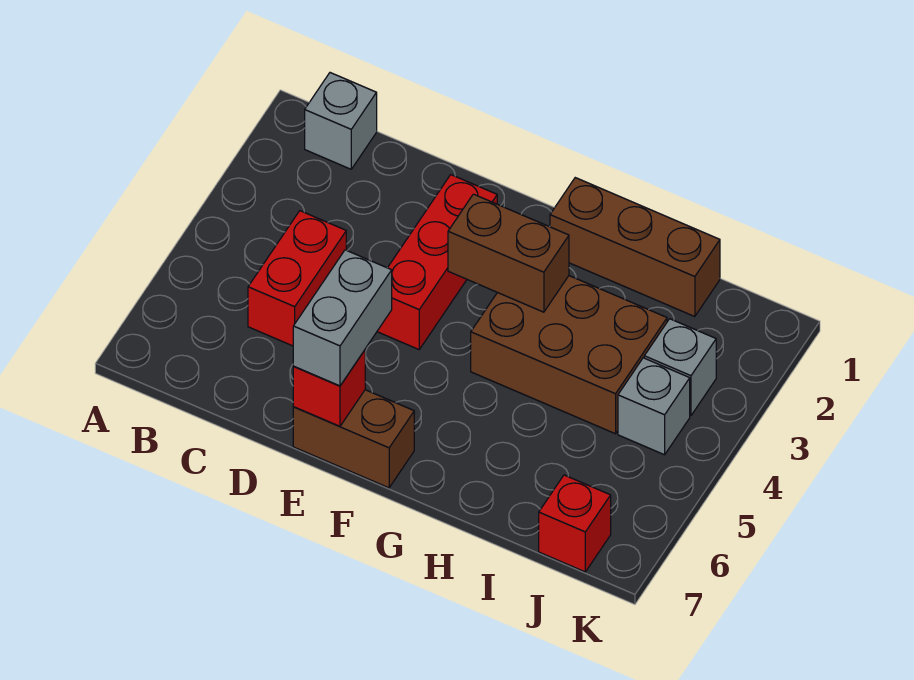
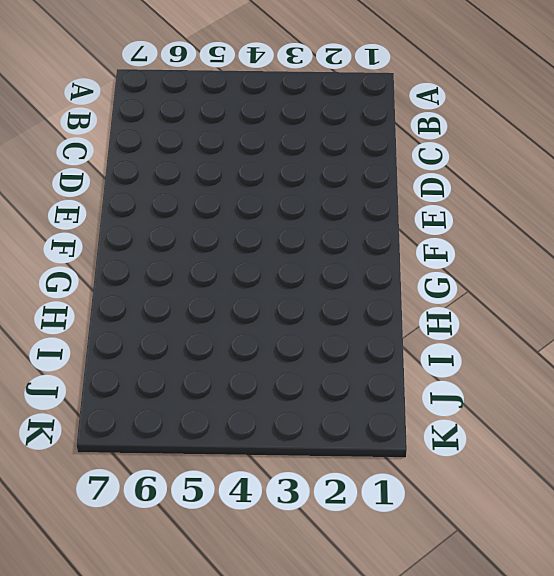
none -> grey 1x1 brick [305,73,377,169]
none -> red 1x2 brick [248,211,346,346]
none -> red 1x3 brick [377,175,497,349]

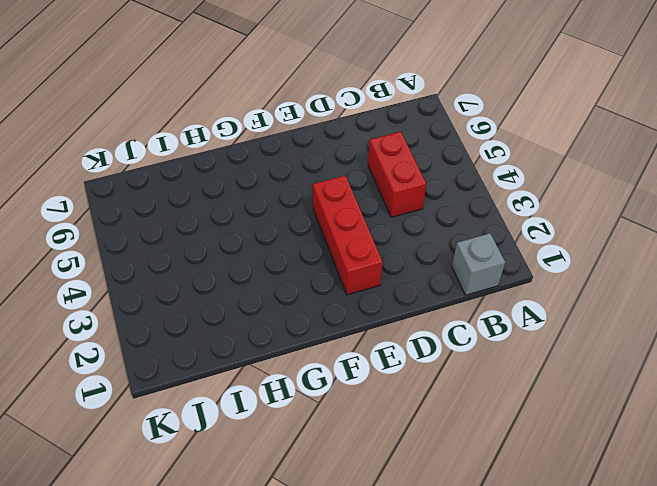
none -> brown 1x2 brick [293,390,414,488]
none -> brown 1x3 brick [550,178,720,317]
none -> brown 2x3 brick [471,276,667,434]

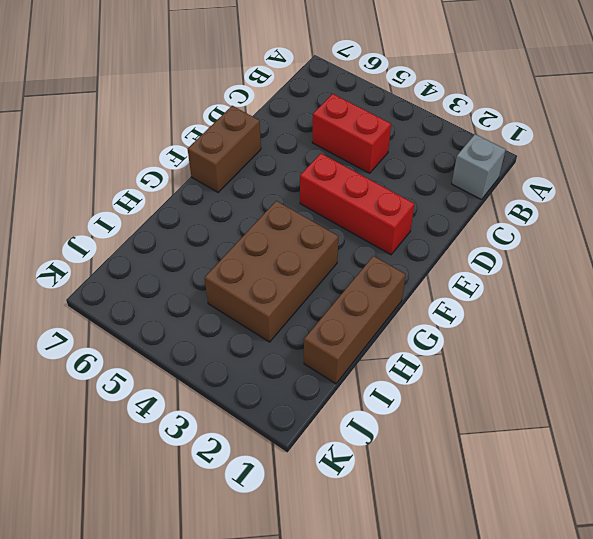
none -> grey 1x1 brick [644,319,716,416]
none -> grey 1x1 brick [618,358,690,455]
none -> red 1x1 brick [539,475,611,572]

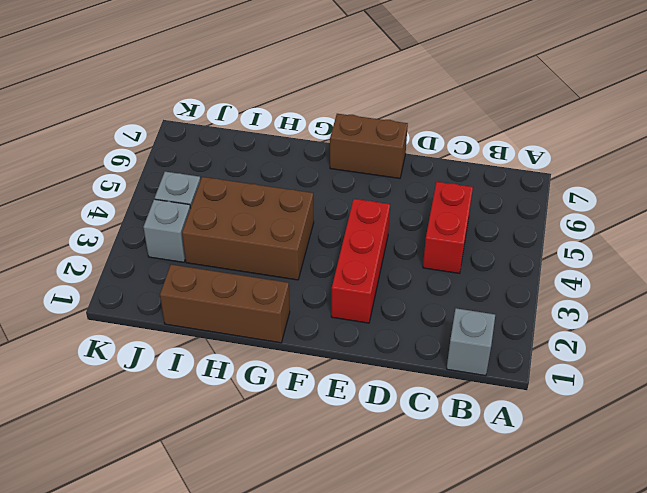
none -> red 1x1 brick [539,475,611,572]
none -> red 1x1 brick [293,350,365,426]
none -> brown 1x2 brick [448,194,569,312]

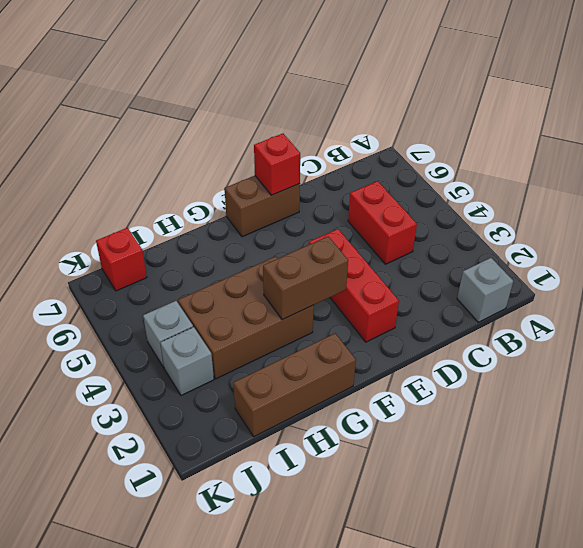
none -> grey 1x2 brick [293,250,392,386]

